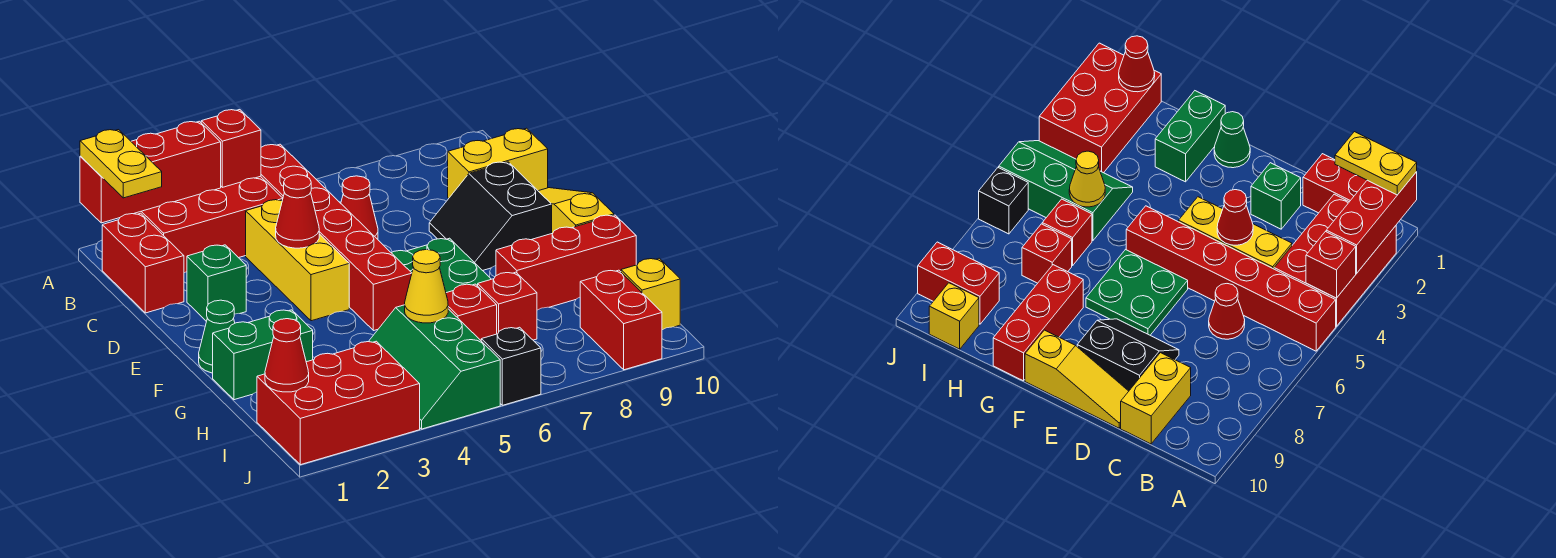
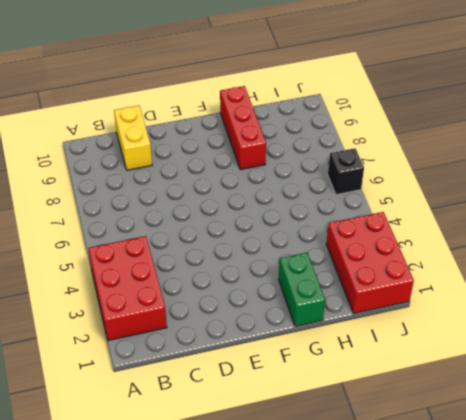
none -> red 1x6 brick [261,144,412,331]
none -> red 1x2 brick [102,213,184,313]
none -> yellow 1x3 brick [246,200,349,321]

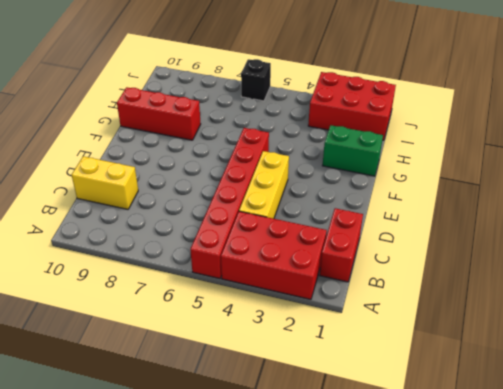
none -> red 1x1 cone [341,176,378,239]
none -> green 1x1 brick [187,245,246,321]
none -> black 2x2 slope [429,162,552,271]

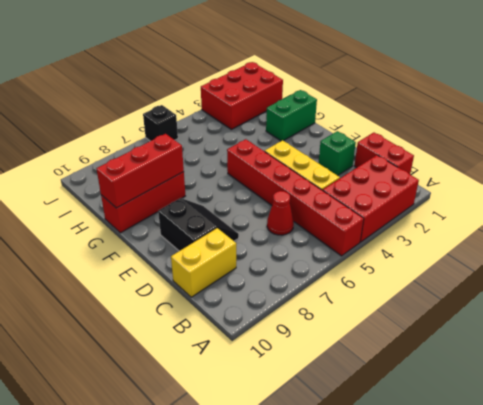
red 1x3 brick [96,134,184,208] -> red 1x3 brick moved to [80,121,221,223]
none -> yellow 1x3 slope [539,188,614,233]
none -> green 2x2 plate [392,238,491,293]
none -> green 1x1 cone [199,300,235,373]

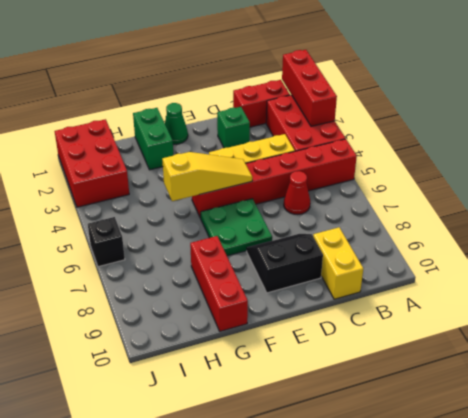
yellow 1x3 slope [162,152,252,201] -> yellow 1x3 slope moved to [539,188,614,233]
none -> green 2x3 slope [368,305,500,429]
none -> red 1x1 brick [446,284,497,340]
none -> red 1x1 brick [478,272,537,340]

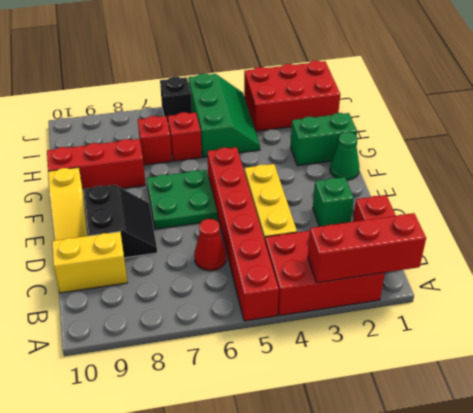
none -> red 1x2 brick [580,270,662,370]
none -> yellow 1x1 brick [621,258,680,330]
none -> red 1x1 brick [201,110,261,187]

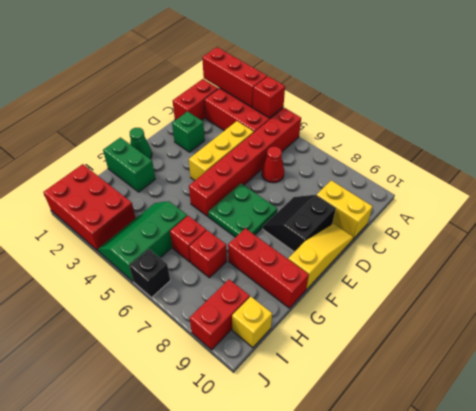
none -> red 1x1 cone [276,175,319,248]
none -> yellow 1x1 cone [405,250,448,323]
none -> red 1x1 cone [265,319,309,392]

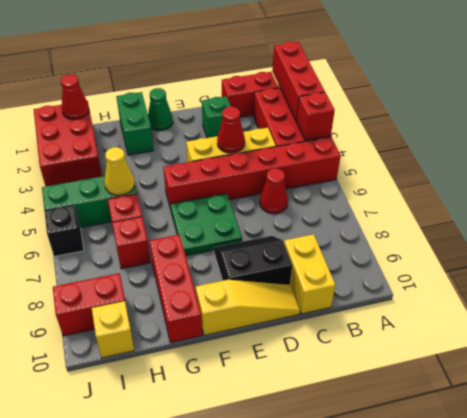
none -> yellow 1x2 plate [80,130,162,198]

